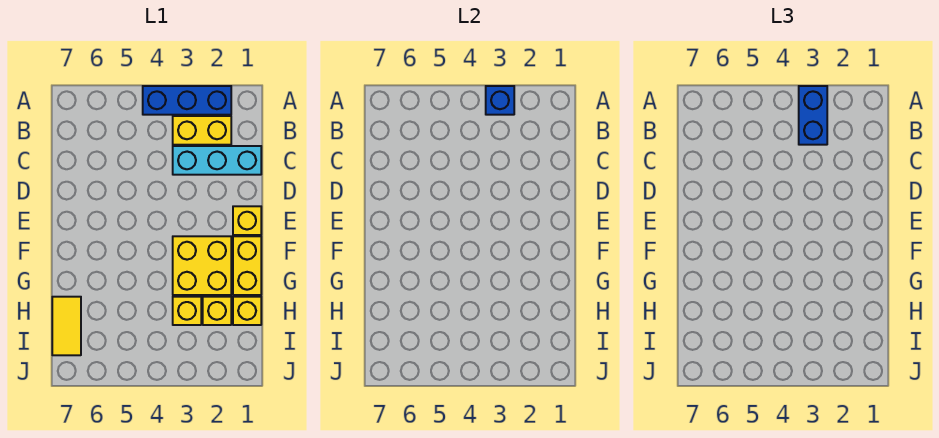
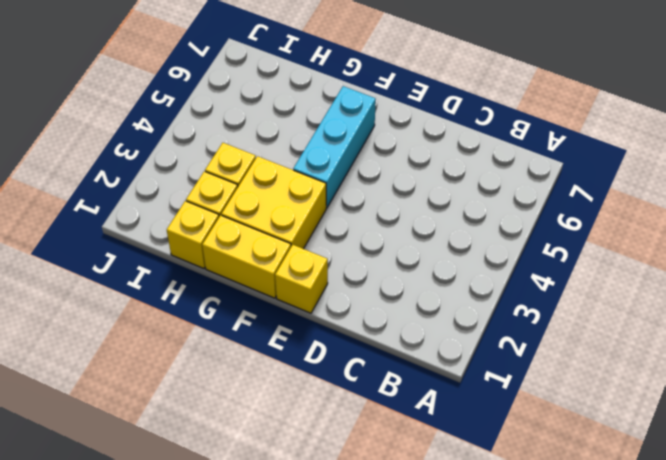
cyan 1x3 brick [293,86,376,208] -> cyan 1x3 brick moved to [173,146,261,175]
none -> blue 1x3 brick [143,86,231,115]
none -> yellow 1x2 brick [173,116,231,145]
none -> yellow 1x2 tile [52,297,81,355]

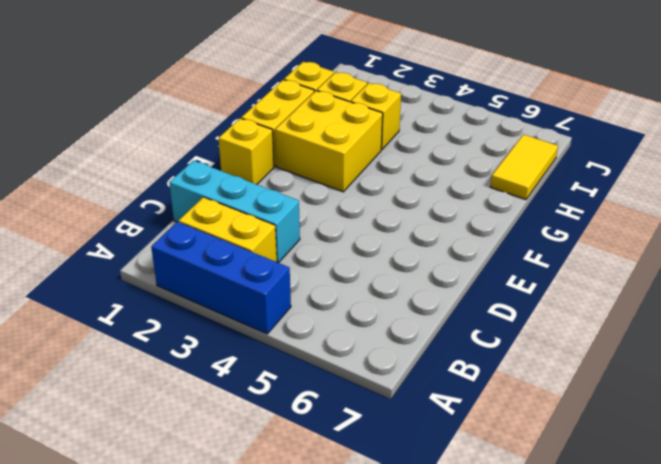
none -> blue 1x1 brick [486,86,514,115]
none -> blue 1x2 brick [799,86,827,145]

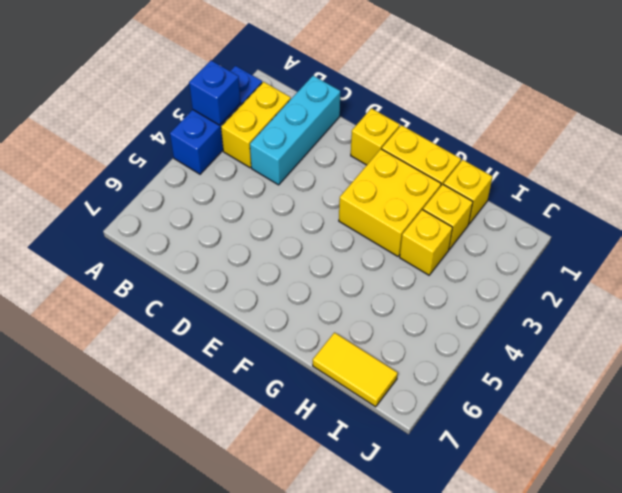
none -> blue 1x2 brick [799,86,827,145]

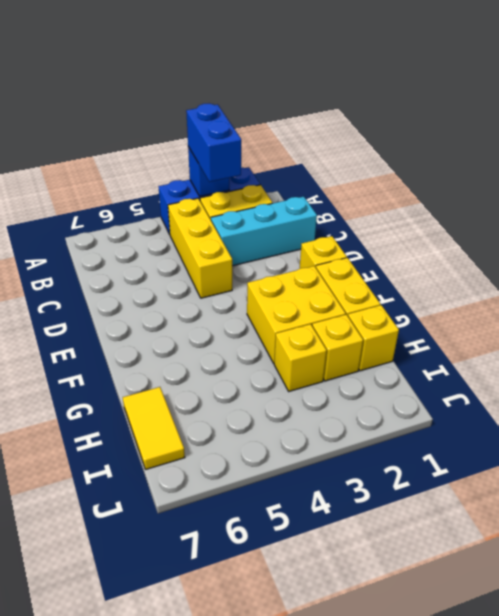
yellow 1x3 brick [168,198,232,298] -> none

